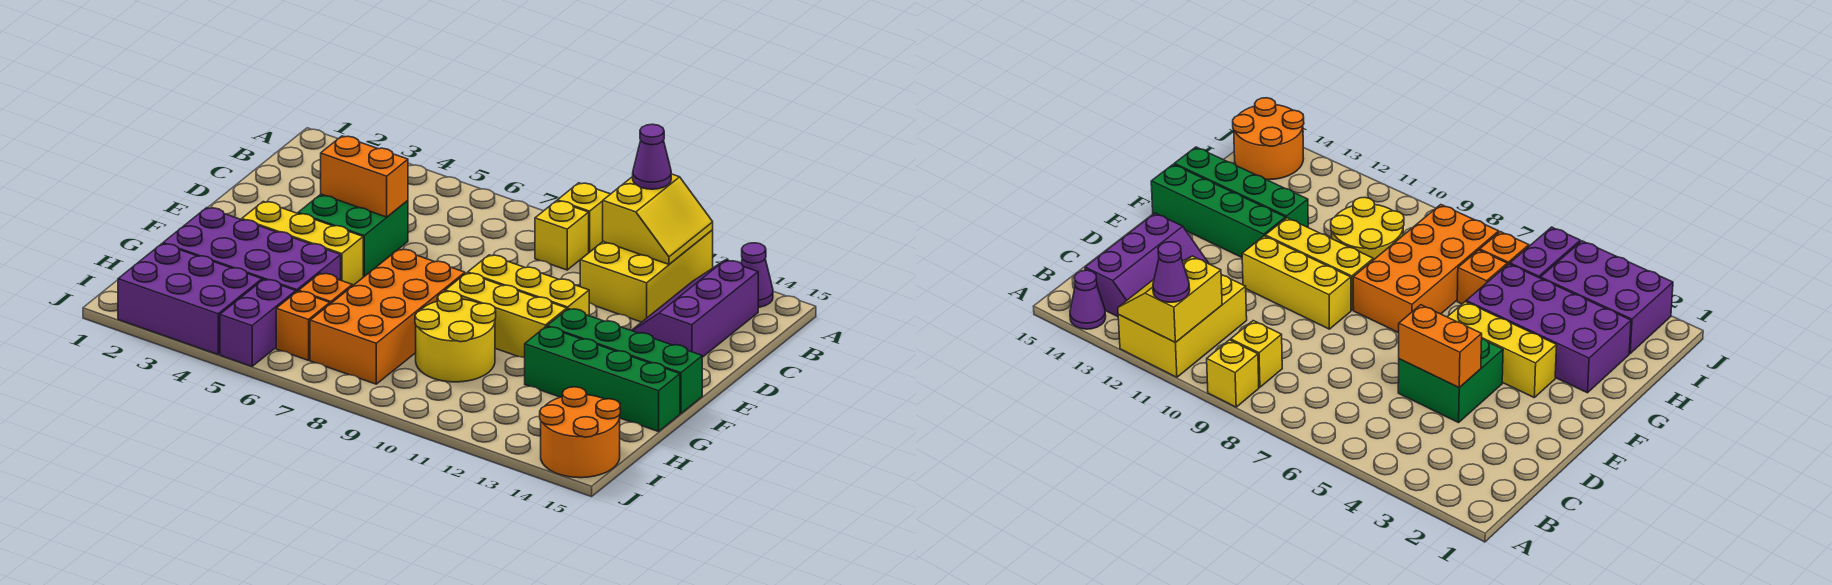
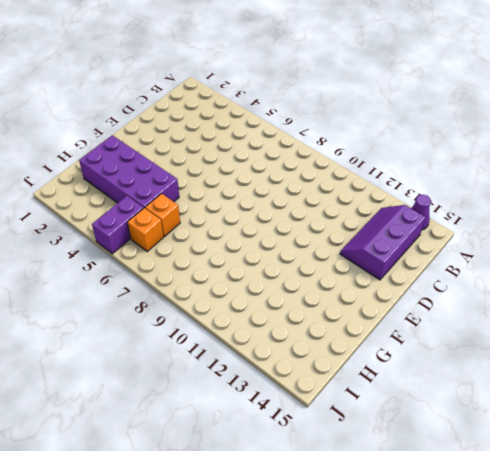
none -> yellow 1x1 brick [557,183,610,252]
none -> yellow 2x3 brick [580,230,713,322]
none -> yellow 1x1 brick [535,201,589,270]

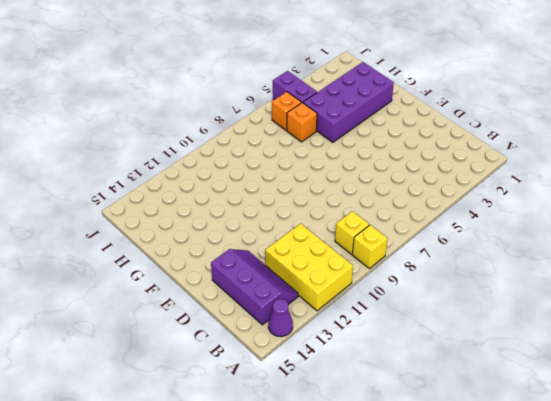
none -> green 2x2 brick [298,194,408,276]
none -> yellow 1x3 brick [468,255,589,316]
none -> yellow 1x3 brick [242,202,363,286]

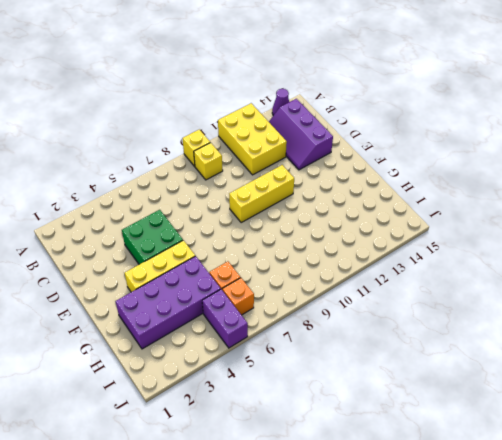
none -> orange 2x4 brick [310,249,465,384]
none -> yellow 1x3 brick [445,273,567,358]
none -> green 1x4 brick [547,309,702,413]

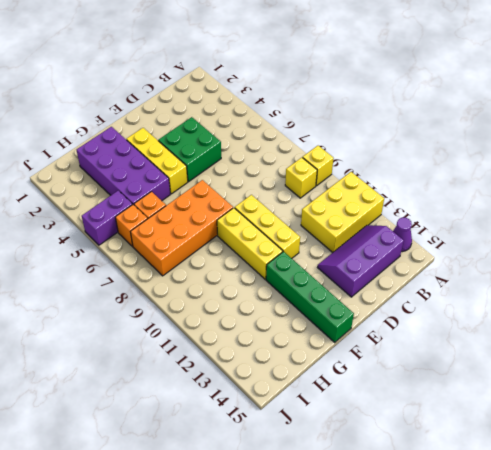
none -> yellow 2x2 round brick [415,291,496,382]
none -> green 1x4 brick [525,327,680,432]
none -> purple 2x3 brick [118,244,262,354]

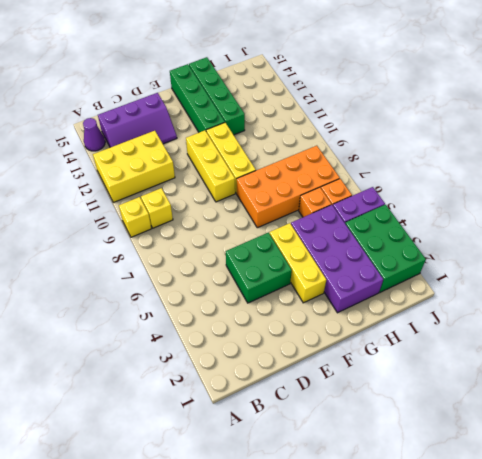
green 2x3 brick [345,205,426,292] -> purple 2x3 brick [118,244,262,354]
none -> yellow 2x2 round brick [415,291,496,382]
none -> orange 2x2 round brick [540,387,620,478]
none -> yellow 2x2 slope [603,174,713,264]

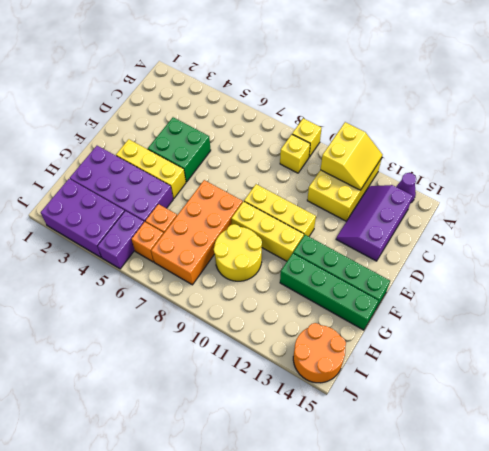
none -> orange 1x2 brick [321,136,408,217]
none -> purple 1x1 cone [633,124,671,189]

